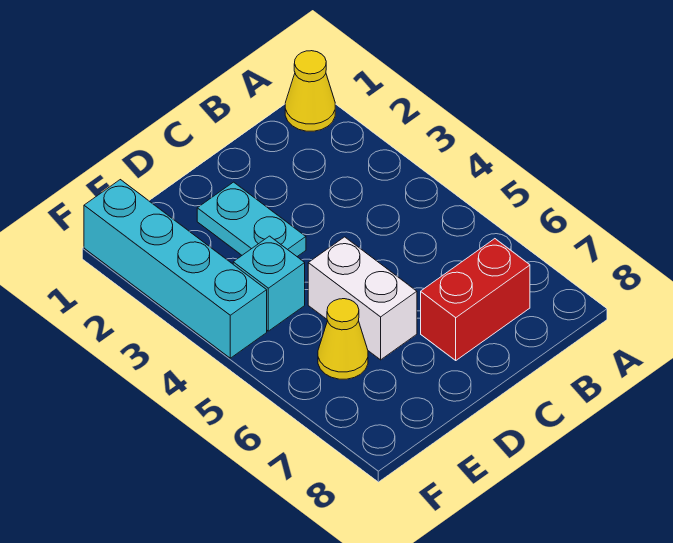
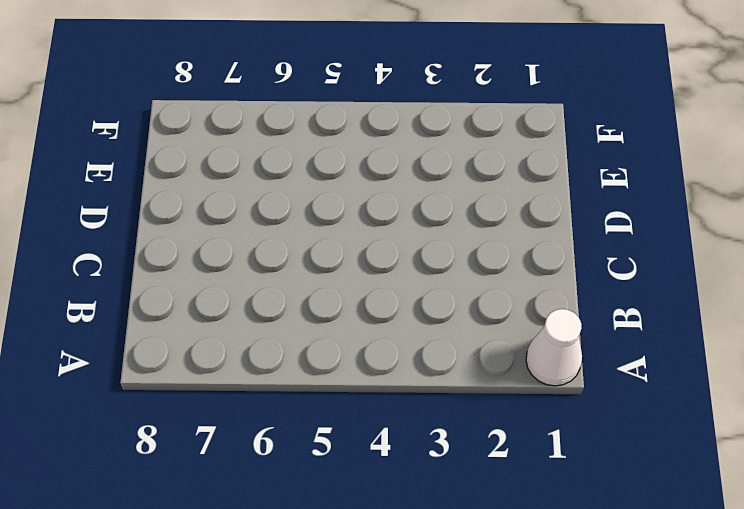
white 1x1 cone [526,309,582,386] -> yellow 1x1 cone [285,51,335,131]
none -> red 1x2 brick [421,239,530,360]
none -> cyan 1x2 plate [197,182,306,256]

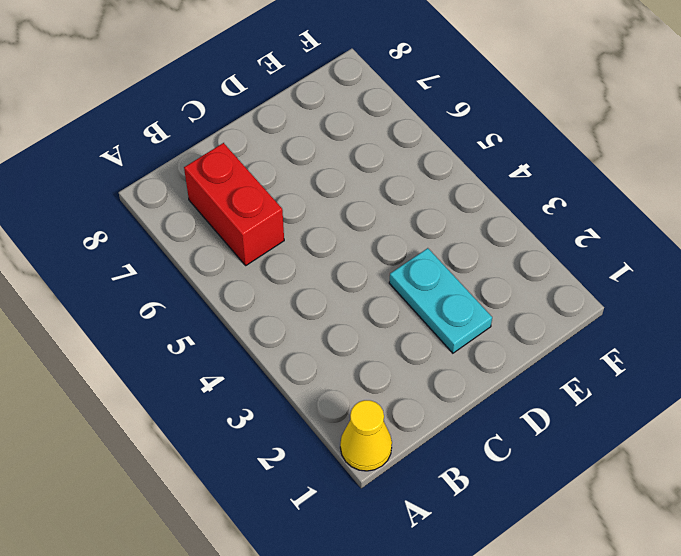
red 1x2 brick [184,143,284,265] -> red 1x2 brick turned to [421,239,530,360]
none -> white 1x2 brick [308,237,417,360]
none -> cyan 1x1 brick [233,236,305,331]

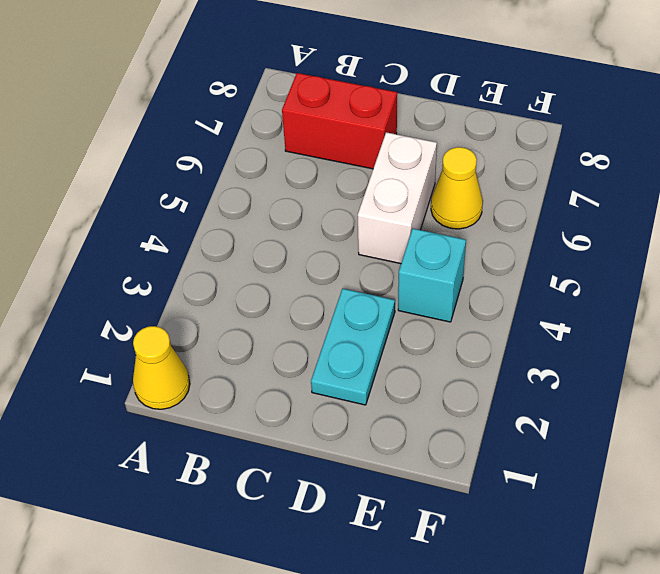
none -> cyan 1x4 brick [84,180,267,358]

